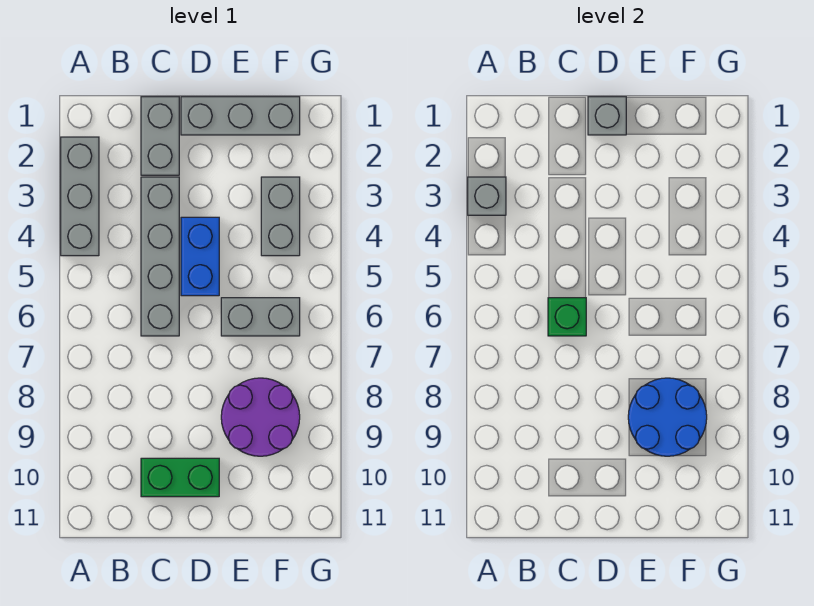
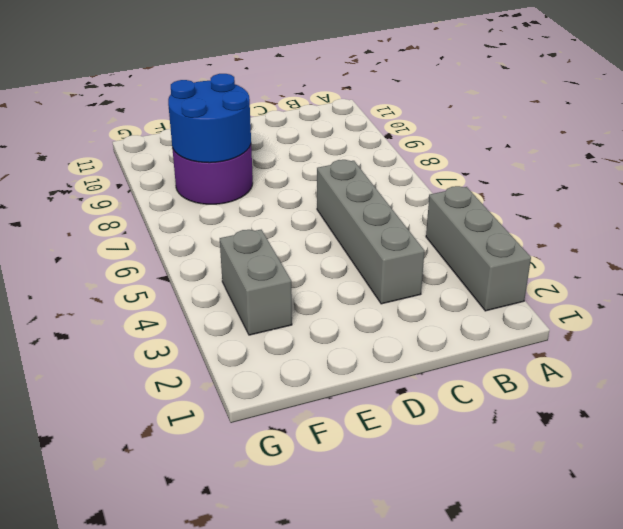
none -> grey 1x2 brick [141,97,179,175]
none -> green 1x2 brick [141,458,219,497]
none -> grey 1x3 brick [181,97,300,135]

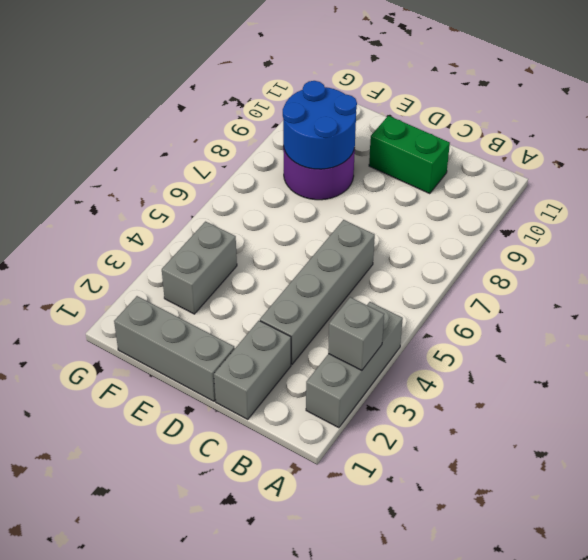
none -> blue 1x2 brick [181,217,219,296]
none -> grey 1x2 brick [221,298,300,336]
none -> green 1x1 brick [548,298,586,336]

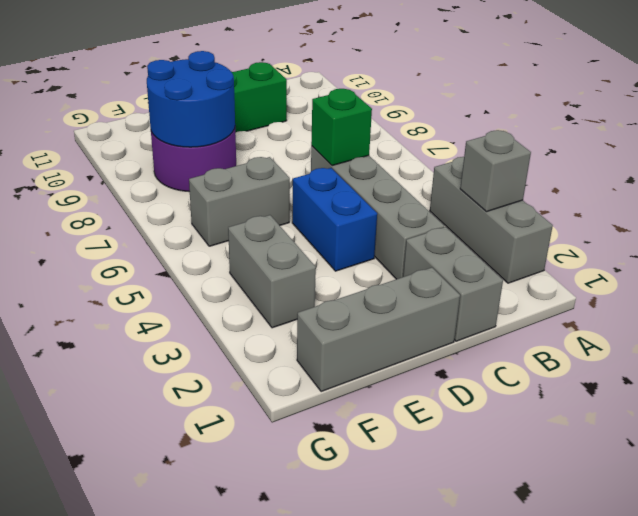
none -> grey 1x1 brick [588,97,626,135]

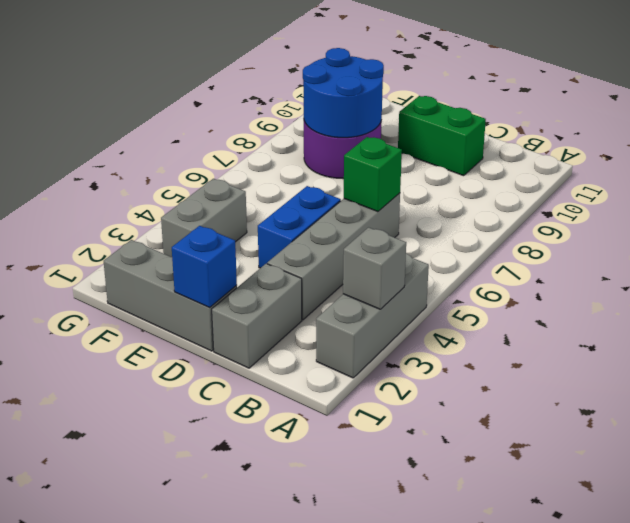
blue 1x1 brick [172,226,237,307] -> grey 1x1 brick [588,97,626,135]
none -> grey 1x2 brick [221,298,300,336]

